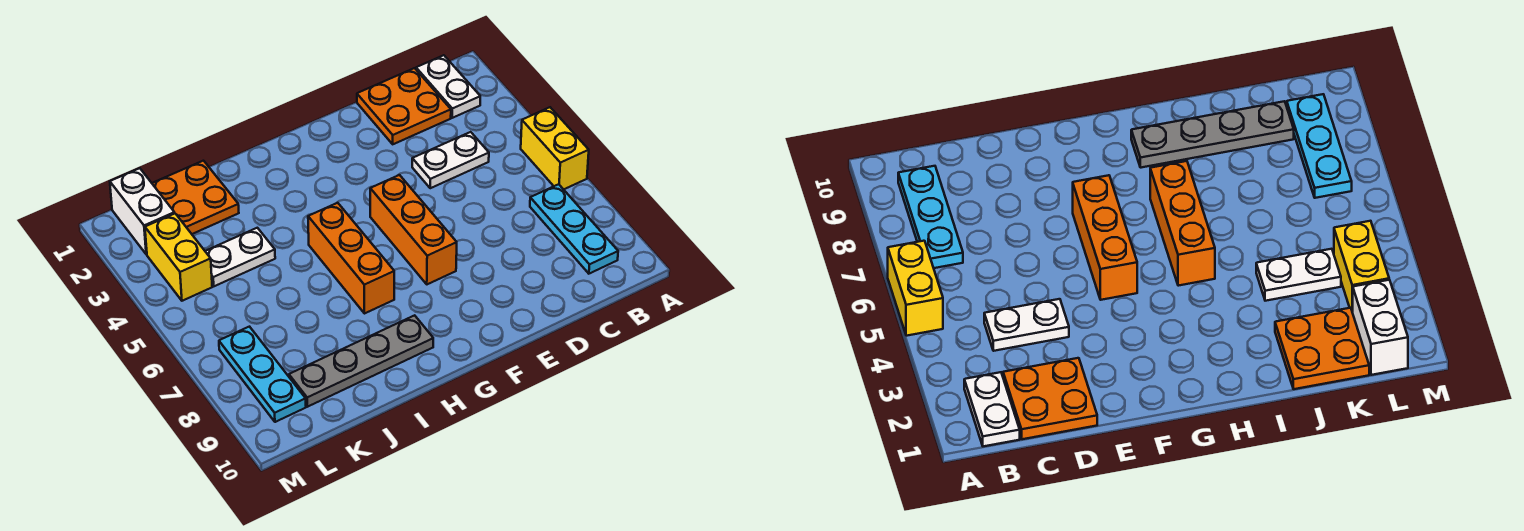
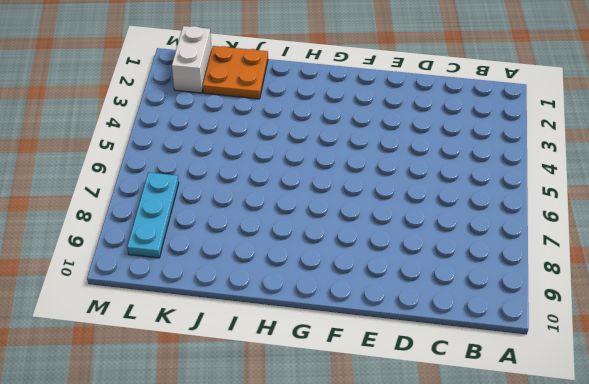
none -> yellow 1x2 brick [521,107,589,189]
none -> white 1x2 plate [416,55,480,118]
none -> cyan 1x3 plate [530,184,618,274]

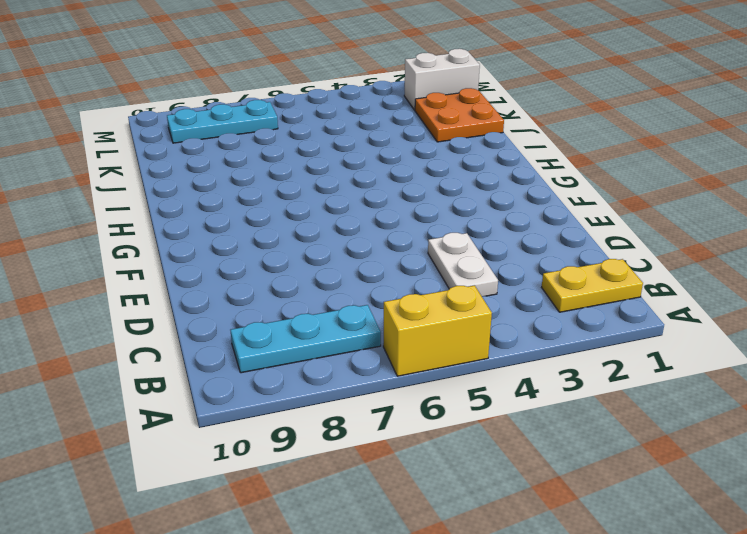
yellow 1x2 plate [542,259,643,312] -> white 1x2 plate [416,55,480,118]
none -> orange 2x2 plate [357,68,451,144]
none -> orange 1x3 brick [370,175,457,284]
none -> orange 1x3 brick [308,203,394,314]

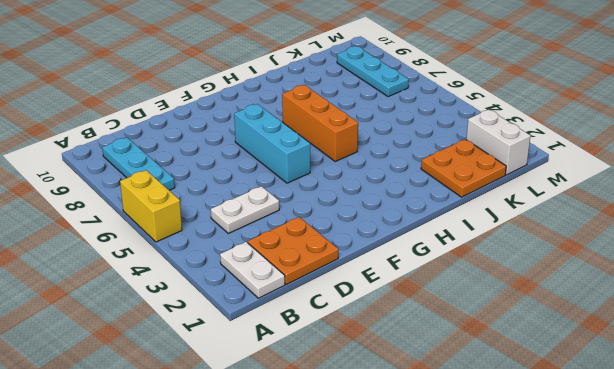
cyan 1x3 brick [234,104,310,183] -> orange 1x3 brick [370,175,457,284]
none -> grey 1x4 plate [289,315,433,407]
none -> white 1x2 plate [205,228,275,286]
none -> yellow 1x2 brick [145,214,212,301]

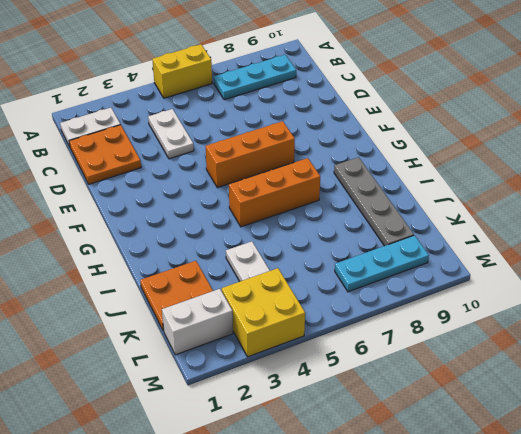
yellow 2x2 brick [222,268,305,357] -> yellow 1x2 brick [145,214,212,301]

